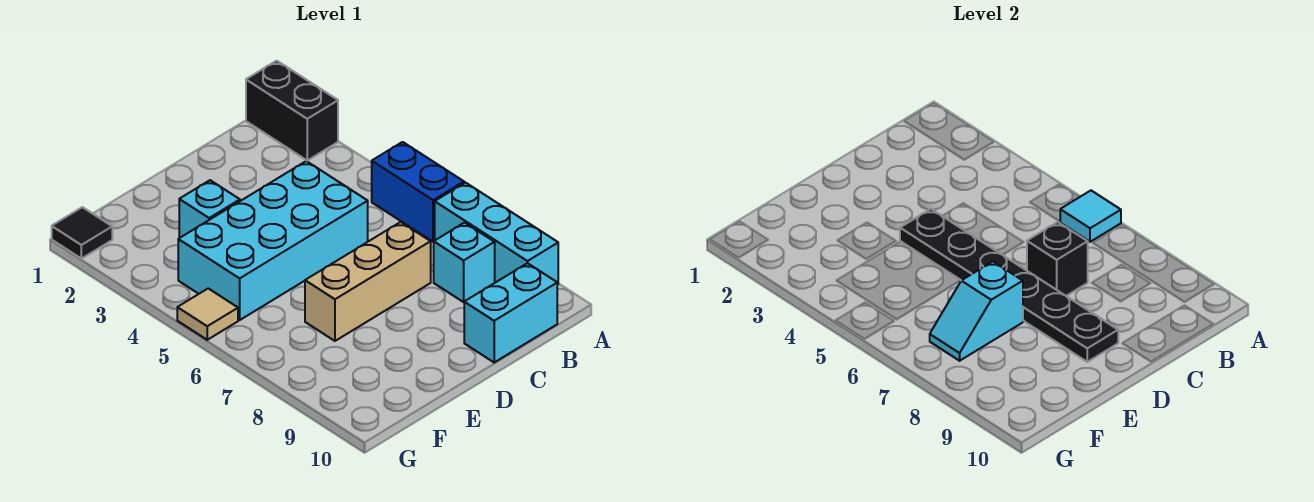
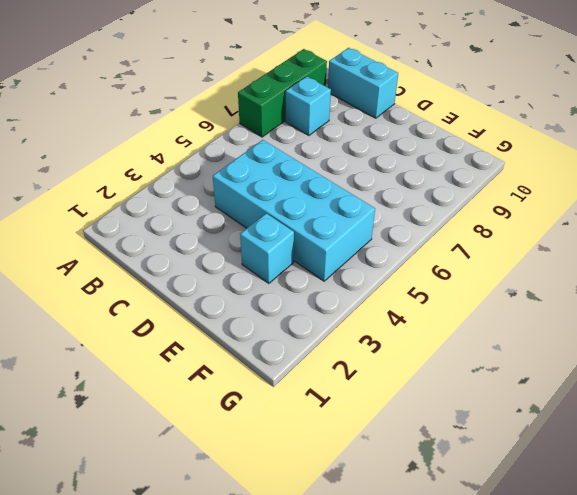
green 1x3 brick [238,49,327,137] -> cyan 1x3 brick [435,183,558,285]
none -> black 1x2 brick [246,61,338,160]
none -> blue 1x2 brick [372,142,464,242]
none -> tan 1x3 brick [305,222,431,341]

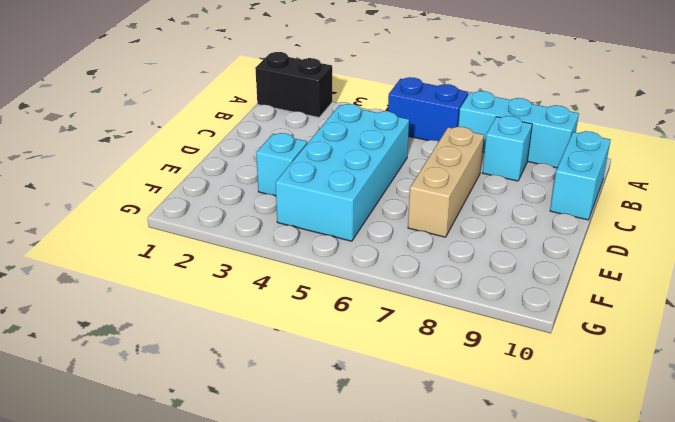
none -> black 1x1 tile [52,207,112,259]
none -> tan 1x1 tile [177,289,238,340]
none -> cyan 1x1 tile [1060,191,1121,242]

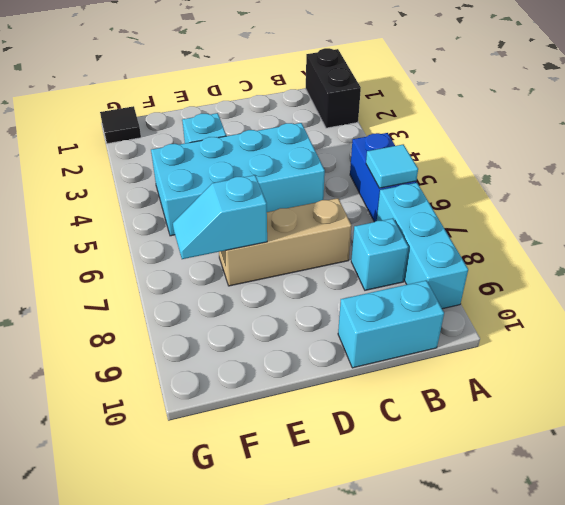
none -> tan 1x1 tile [177,289,238,340]
none -> black 1x1 brick [1027,222,1088,296]
none -> black 1x6 plate [900,209,1118,362]

